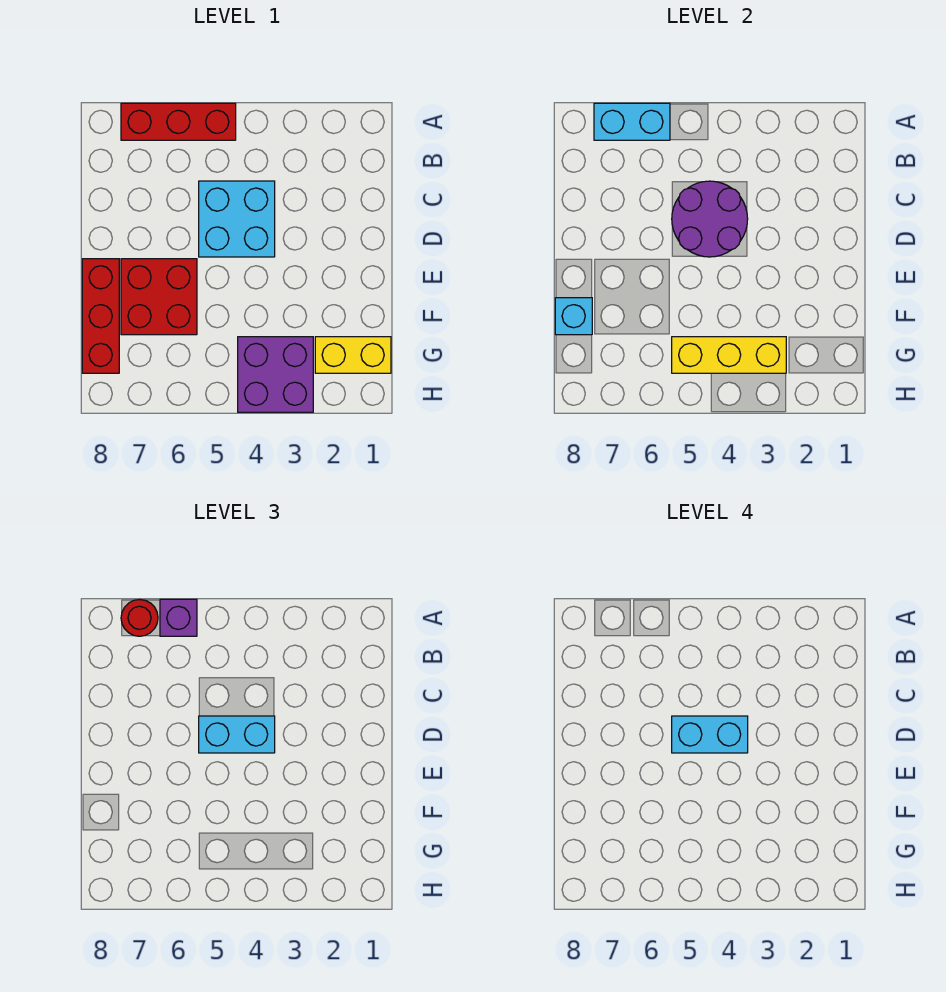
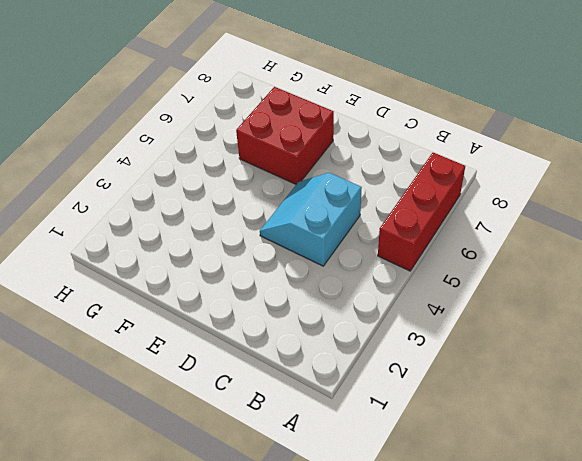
cyan 2x2 slope [260,173,362,266] -> cyan 2x2 brick [199,181,275,257]
none -> red 1x3 brick [82,259,119,373]
none -> yellow 1x2 brick [315,337,391,373]
none -> purple 2x2 brick [238,337,313,412]

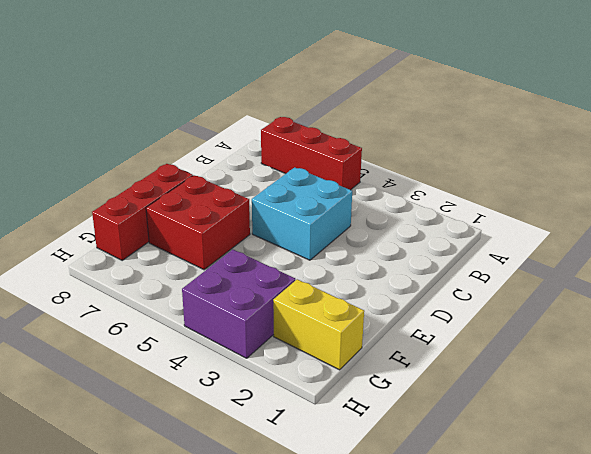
none -> cyan 1x2 brick [594,103,670,140]
none -> purple 2x2 round brick [672,181,748,257]
none -> cyan 1x1 brick [555,298,592,335]

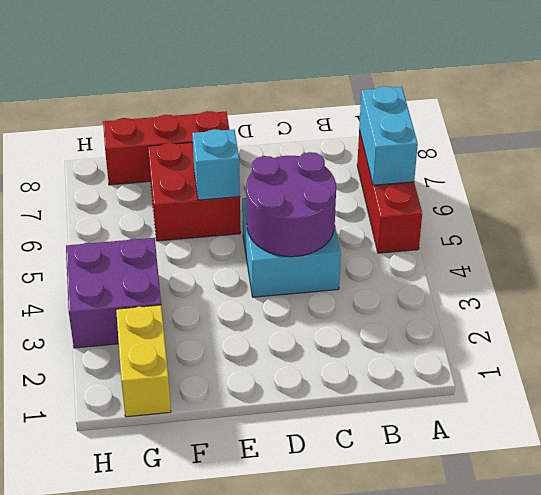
cyan 1x1 brick [192,129,240,200] -> cyan 1x1 brick moved to [555,298,592,335]
none -> yellow 1x3 brick [672,337,786,373]
none -> purple 1x1 brick [160,599,197,636]
none -> red 1x1 round brick [121,600,158,636]

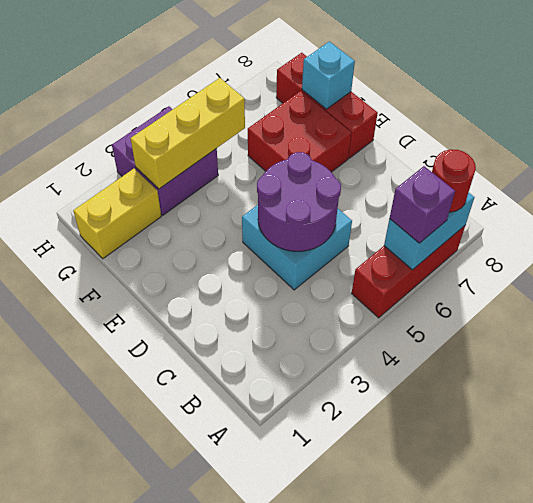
none -> cyan 1x2 brick [199,716,275,753]
none -> cyan 1x2 brick [672,716,748,753]

